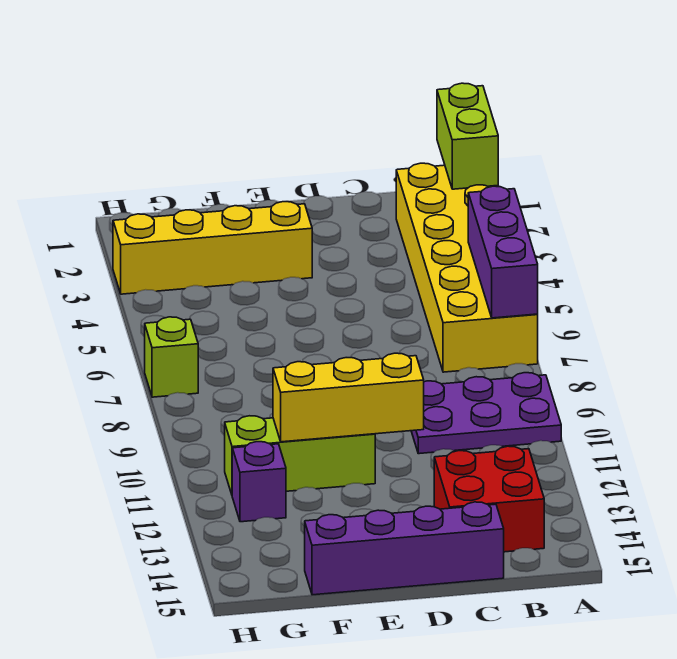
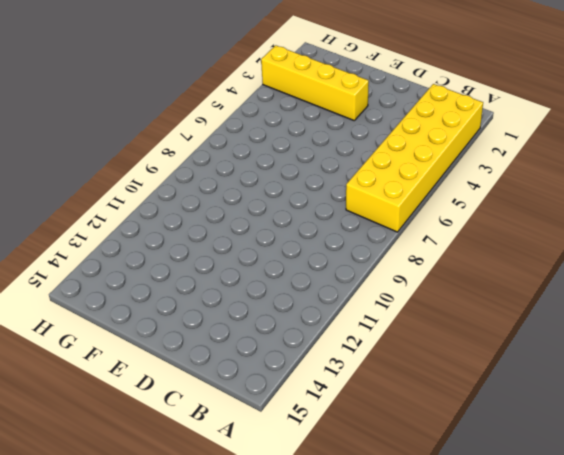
none -> purple 2x3 plate [411,373,561,454]
none -> red 2x2 brick [434,446,544,552]

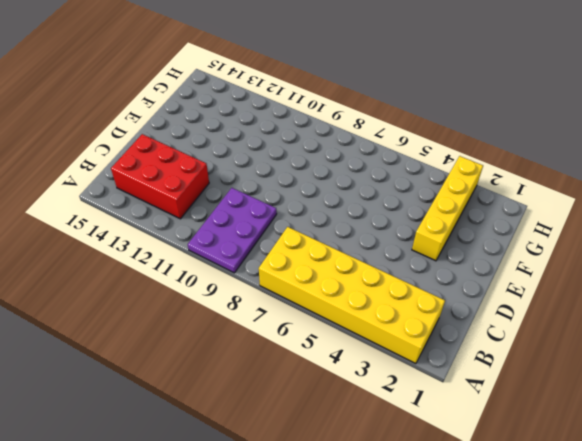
red 2x3 brick [111,134,209,219] -> red 2x2 brick [434,446,544,552]
none -> purple 1x4 brick [305,502,504,595]
none -> lime 1x3 brick [225,416,375,494]

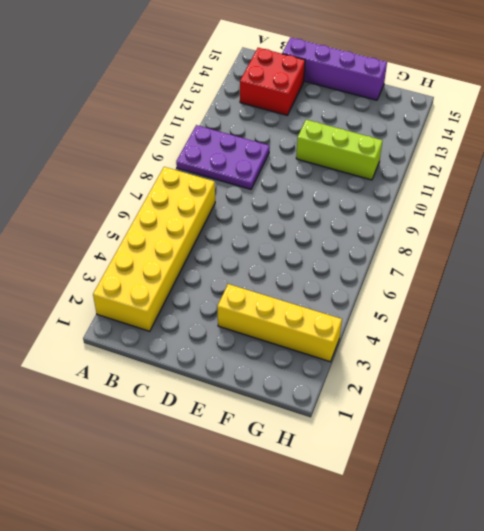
none -> purple 1x1 brick [232,442,286,522]
none -> lime 1x1 brick [145,317,198,397]

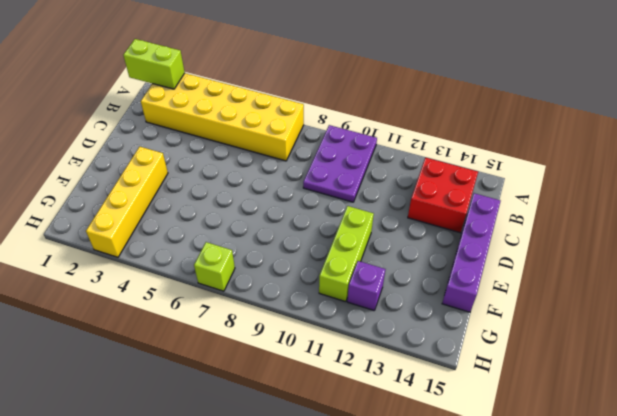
none -> purple 1x3 brick [468,186,538,318]
none -> yellow 1x3 brick [273,353,424,442]

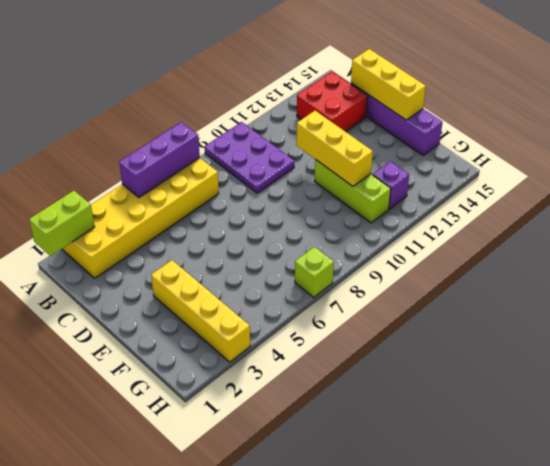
yellow 1x3 brick [351,49,426,120] -> none

